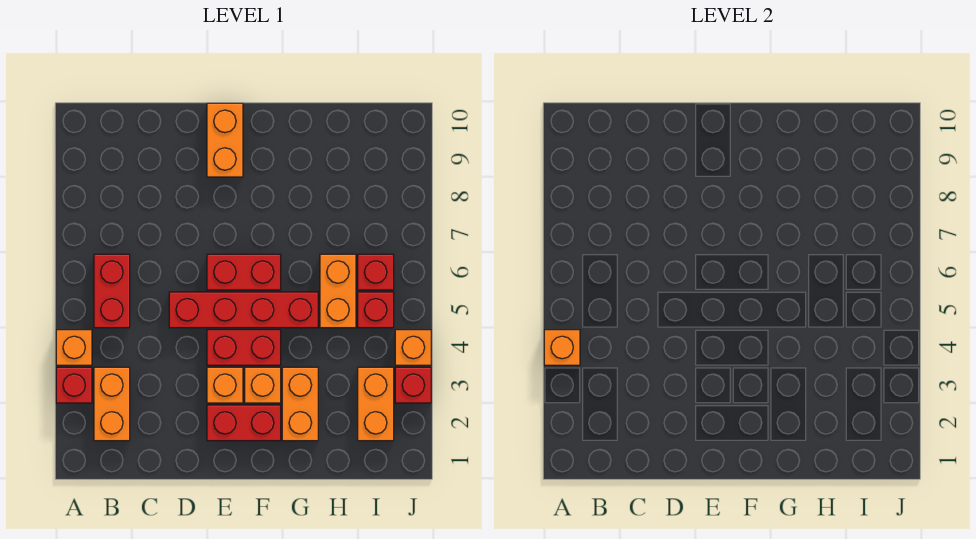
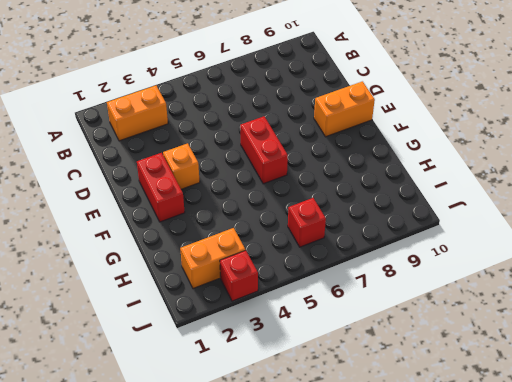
none -> red 1x1 brick [56,367,92,403]
none -> orange 1x1 brick [56,330,92,365]
none -> red 1x2 brick [94,254,130,328]

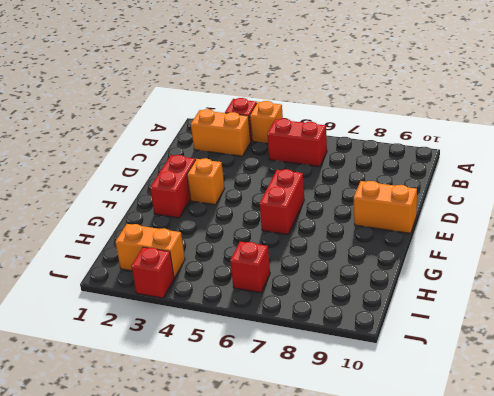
none -> red 1x4 brick [169,292,318,328]
none -> red 1x2 brick [207,330,281,365]
none -> orange 1x1 brick [245,367,281,403]

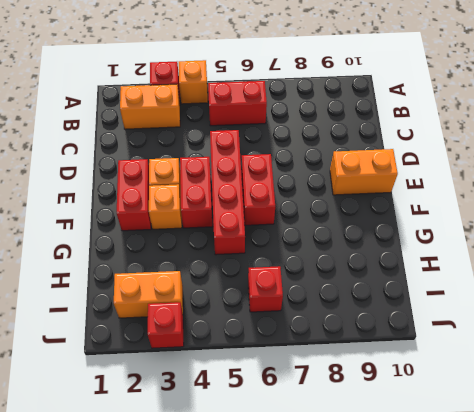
none -> orange 1x2 brick [282,367,318,441]
none -> orange 1x2 brick [320,254,356,328]
none -> red 1x1 brick [358,292,394,328]

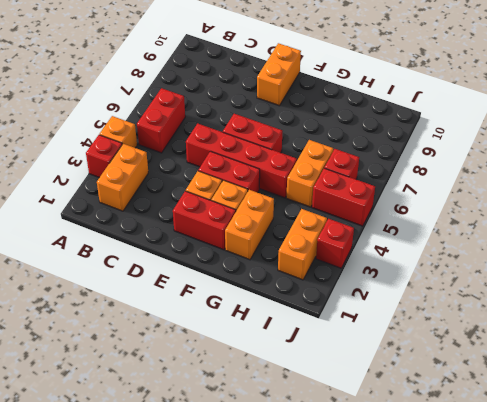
red 1x2 brick [312,168,375,226] -> red 1x1 brick [358,292,394,328]
none -> orange 1x1 brick [395,330,431,365]
none -> orange 1x1 brick [544,330,580,365]

